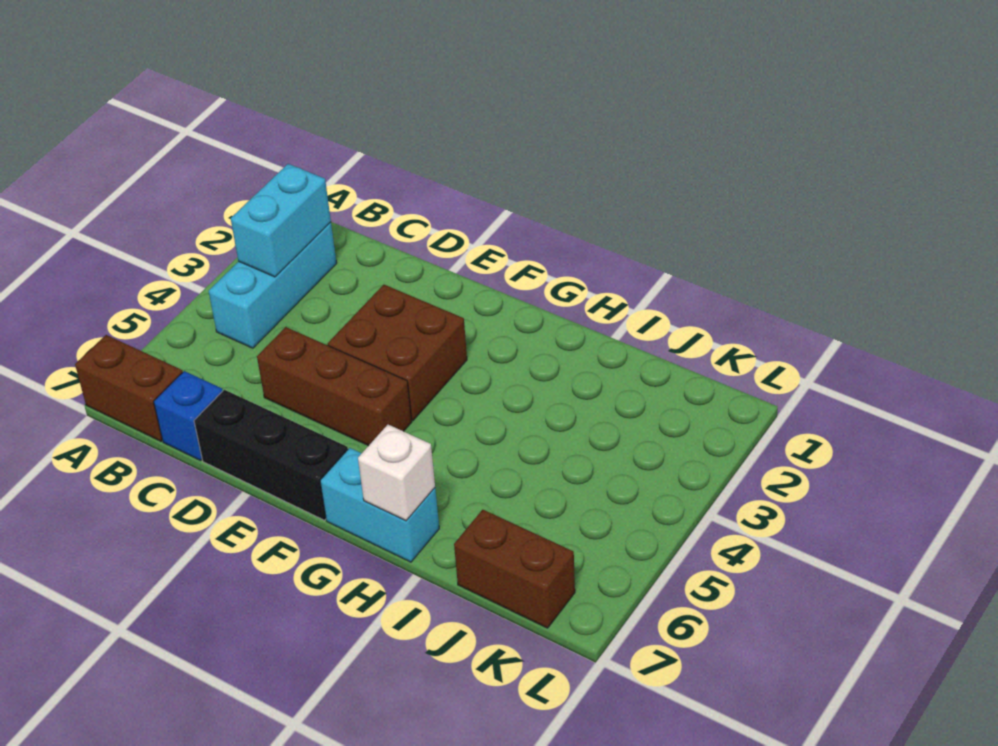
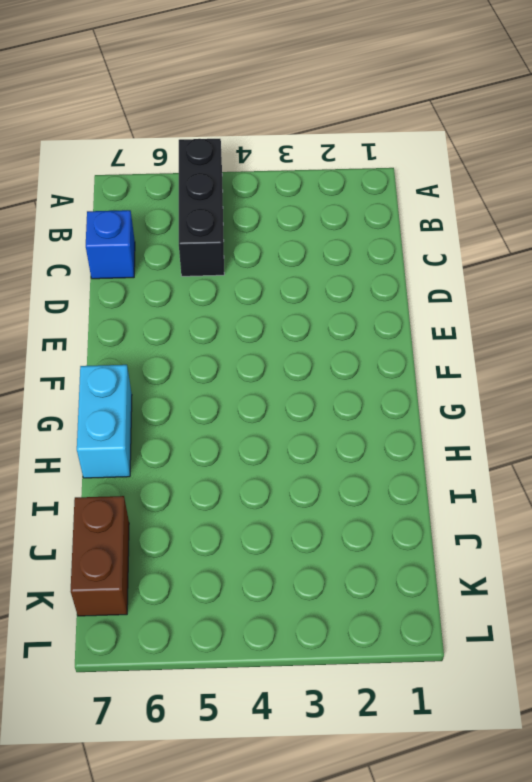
black 1x3 brick [179,139,224,276] -> black 1x3 brick moved to [194,390,348,520]
none -> brown 1x2 brick [75,335,183,441]
none -> cyan 1x3 brick [209,222,337,348]

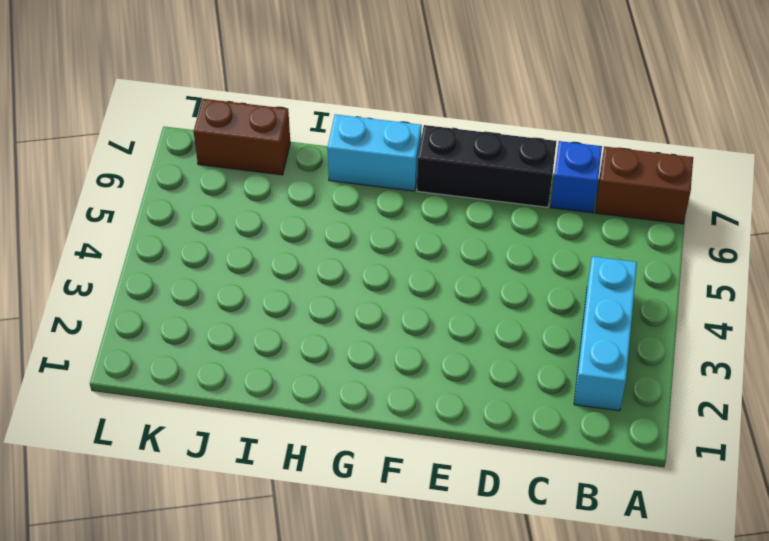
none -> brown 1x3 brick [257,327,412,446]
none -> brown 2x2 brick [328,285,467,420]

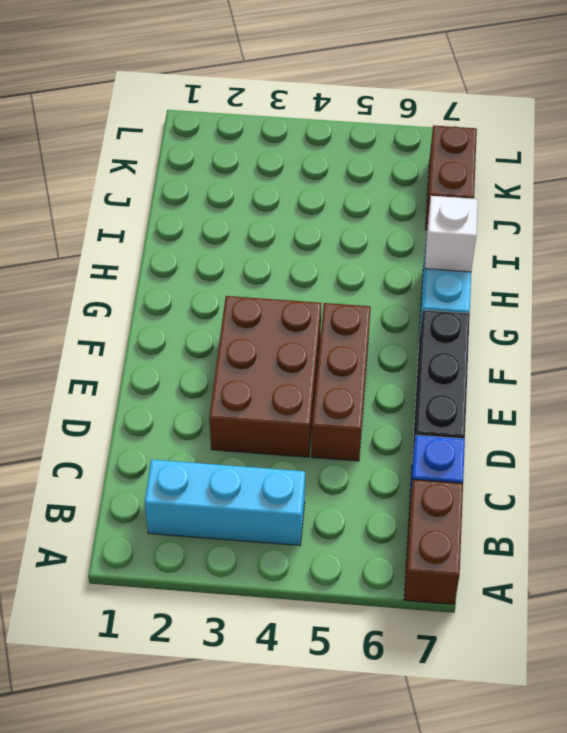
brown 2x3 brick [209,296,321,457] -> brown 2x2 brick [328,285,467,420]
none -> cyan 1x2 brick [231,164,331,277]

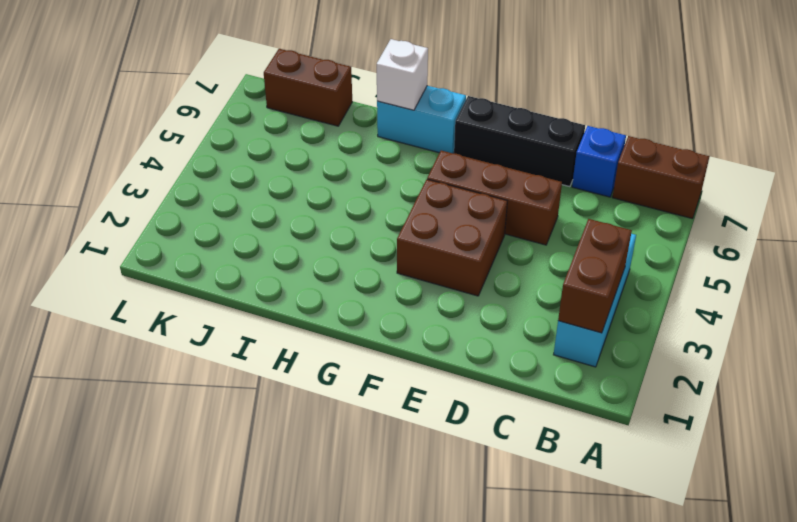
brown 1x2 brick [558,219,632,333] -> cyan 1x2 brick [231,164,331,277]

